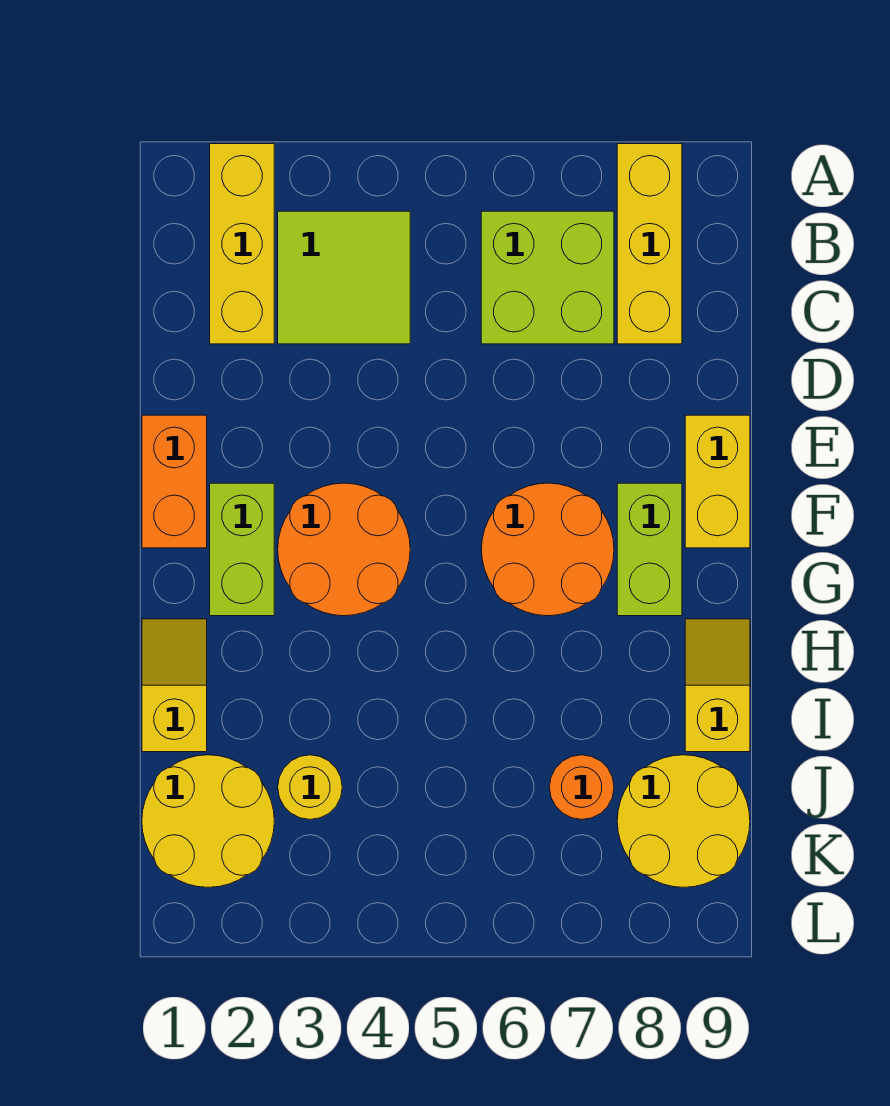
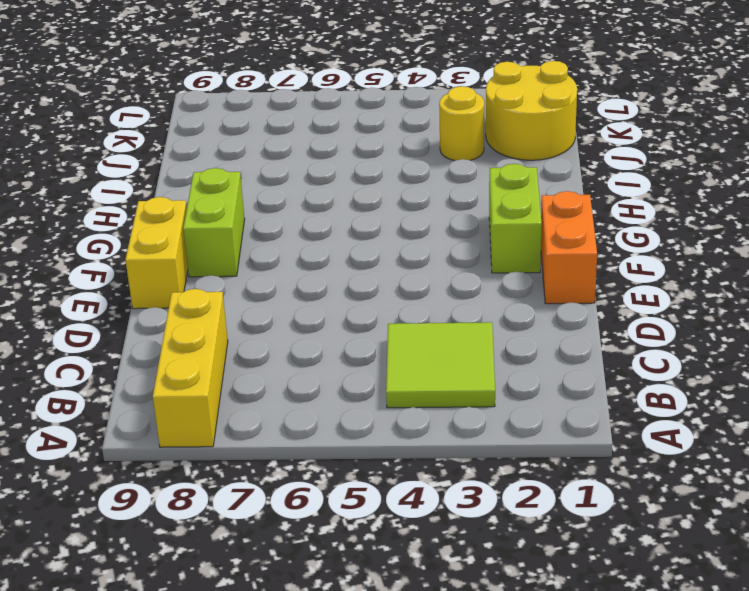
none -> yellow 1x3 brick [210,144,274,344]
none -> lime 2x2 brick [481,211,614,344]
none -> orange 2x2 round brick [278,483,410,616]

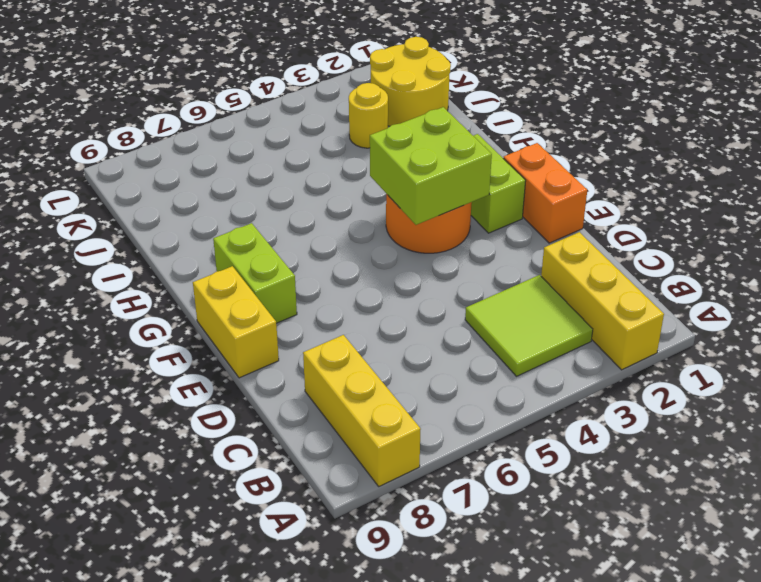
lime 2x2 brick [370,107,492,225] -> lime 2x2 brick moved to [481,211,614,344]
none -> orange 2x2 round brick [482,483,614,616]
none -> yellow 1x2 slope [142,619,207,752]
none -> yellow 1x2 slope [685,619,750,752]

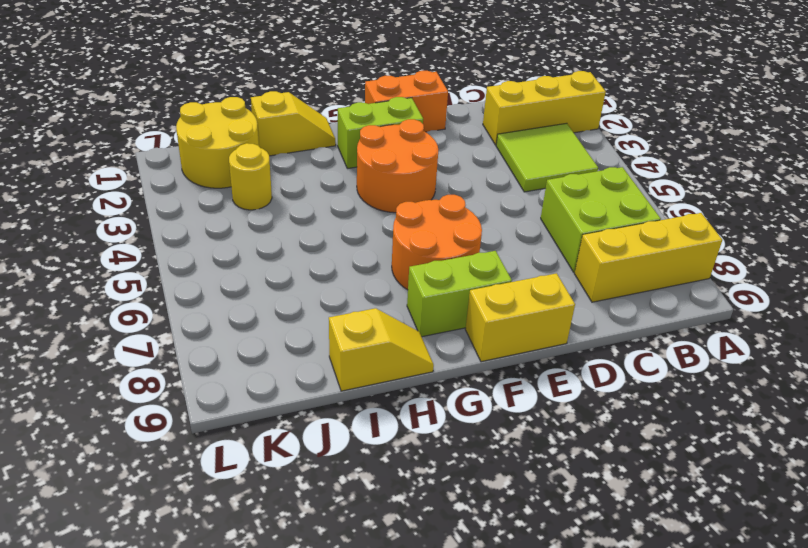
none -> orange 1x1 round brick [549,755,614,820]
none -> yellow 2x2 round brick [617,755,750,887]

